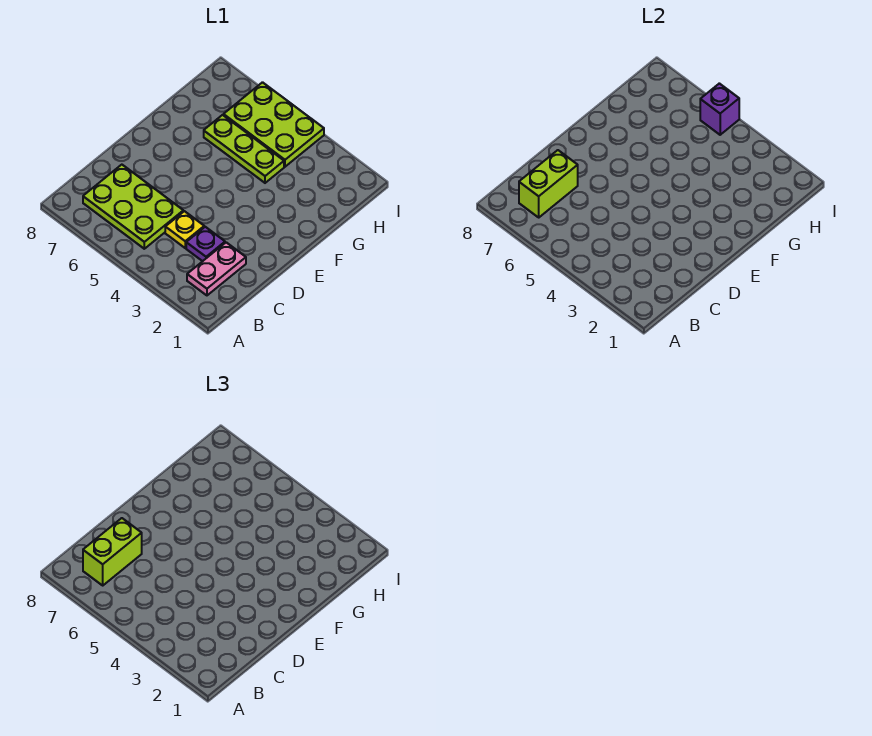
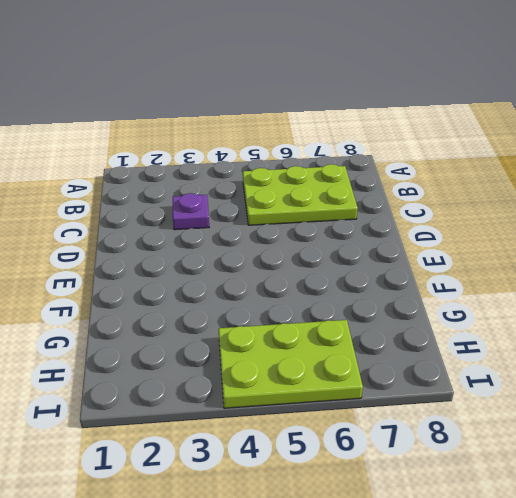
none -> pink 1x2 plate [187,242,246,295]
none -> yellow 1x1 plate [165,211,204,248]

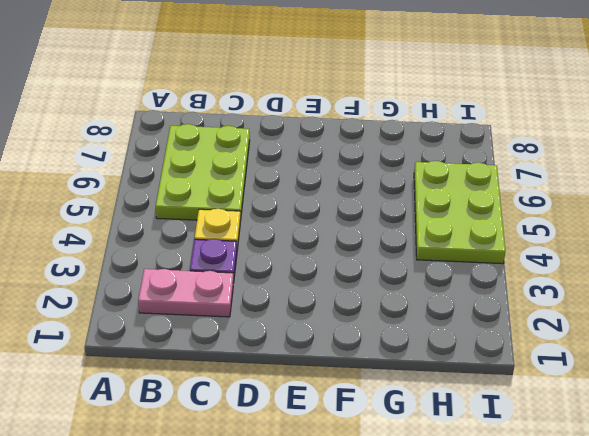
none -> lime 1x3 plate [204,115,284,183]
none -> lime 1x2 brick [519,150,578,217]

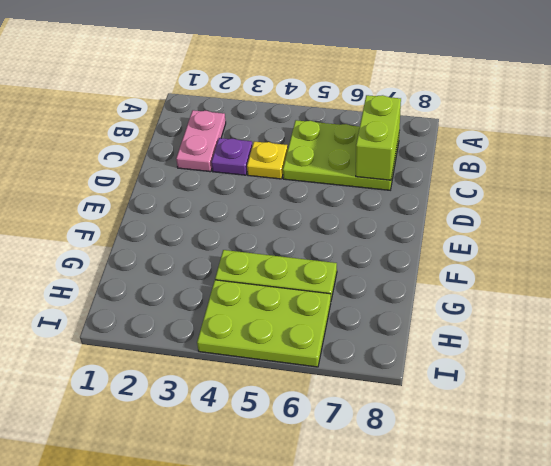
none -> purple 1x1 brick [700,83,739,135]
none -> lime 1x2 brick [83,518,142,585]

